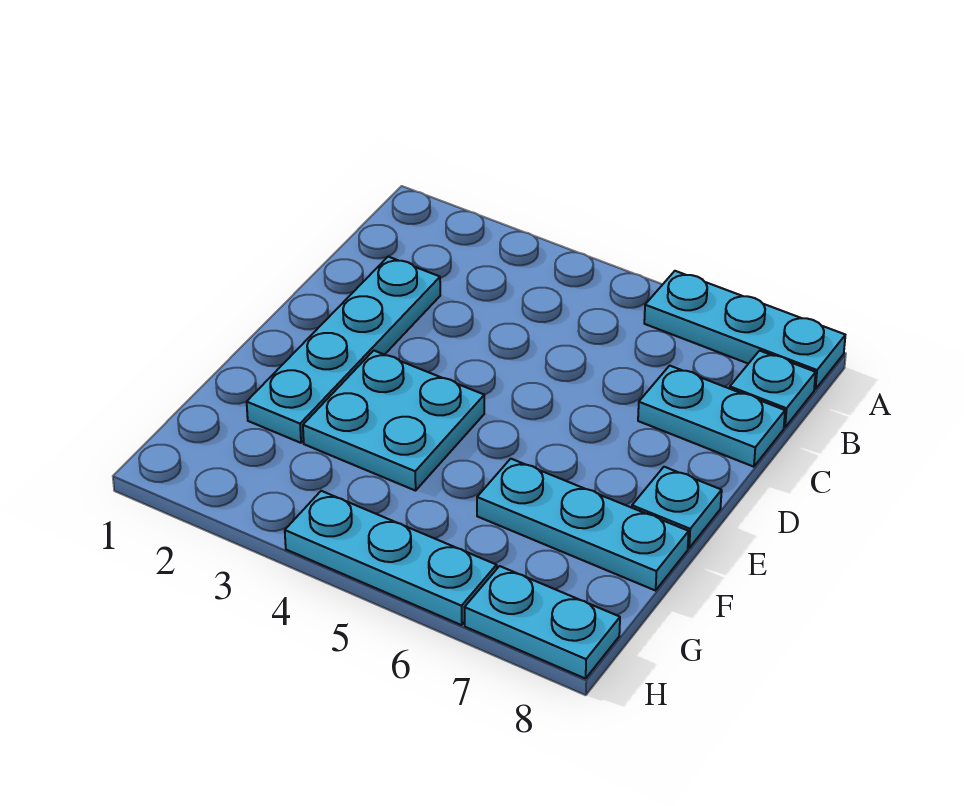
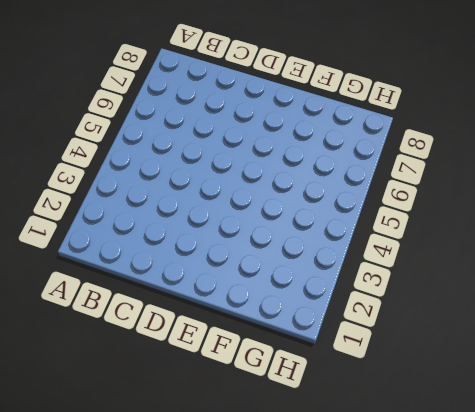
none -> cyan 1x3 plate [644,271,845,389]
none -> cyan 1x1 plate [730,351,816,427]

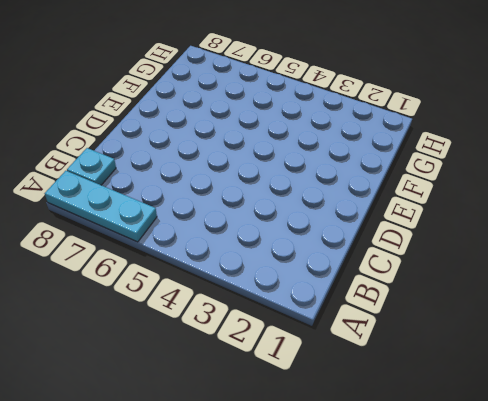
none -> cyan 1x4 plate [247,257,440,443]
none -> cyan 1x2 plate [638,366,785,467]

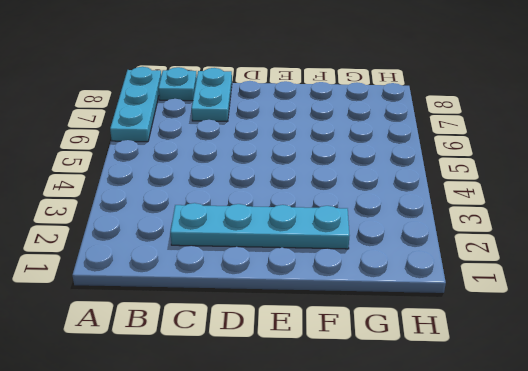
none -> cyan 2x2 plate [303,351,484,491]
none -> cyan 1x1 plate [632,467,722,548]

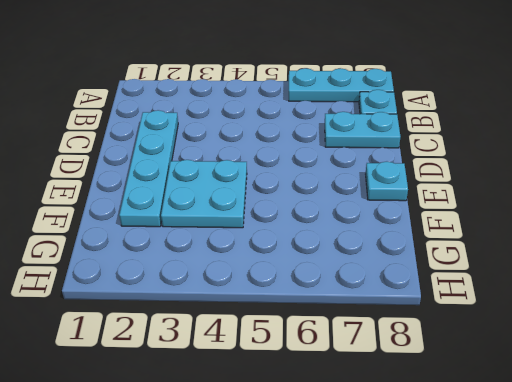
none -> cyan 1x3 plate [477,459,689,591]
none -> cyan 1x3 plate [285,491,497,625]

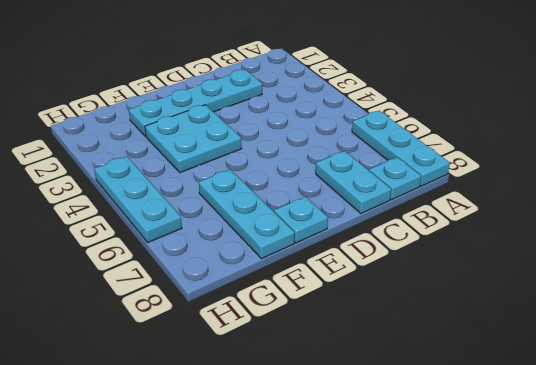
none -> cyan 1x2 plate [464,566,620,679]

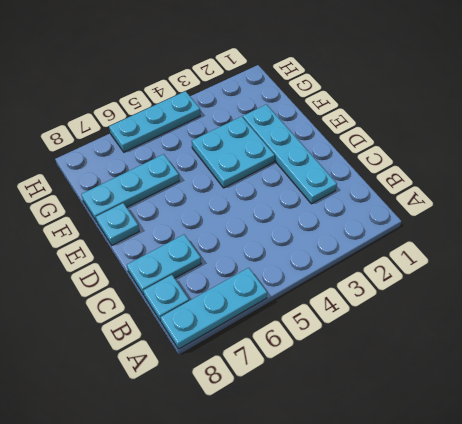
none -> cyan 1x2 plate [464,566,620,679]

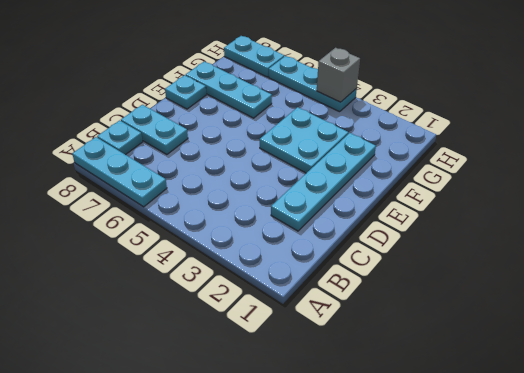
grey 1x1 brick [317,48,360,102] -> none

